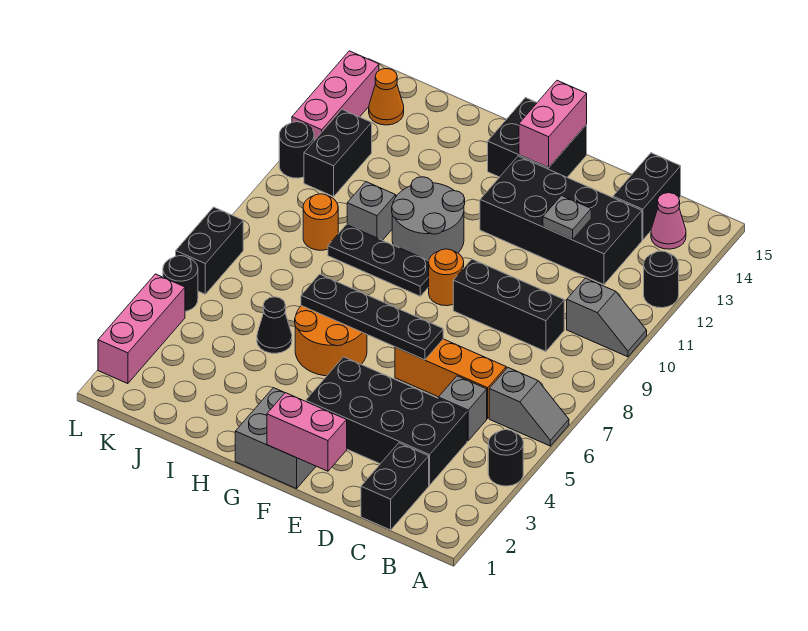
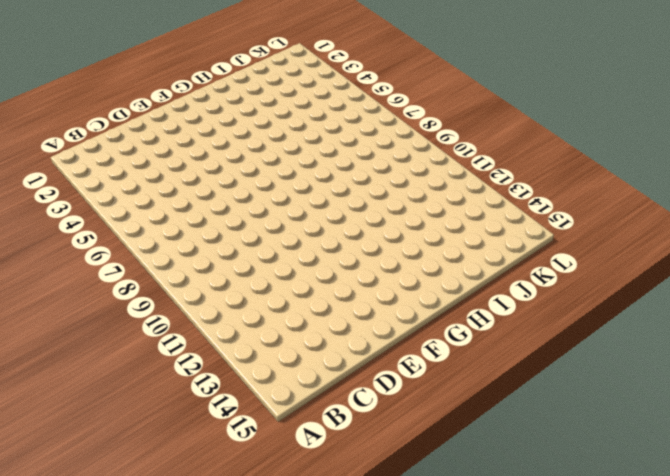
none -> black 1x1 round brick [488,430,523,486]
none -> grey 1x2 slope [489,368,569,446]
none -> grey 1x2 slope [567,278,647,357]
none -> black 1x1 round brick [644,251,679,308]

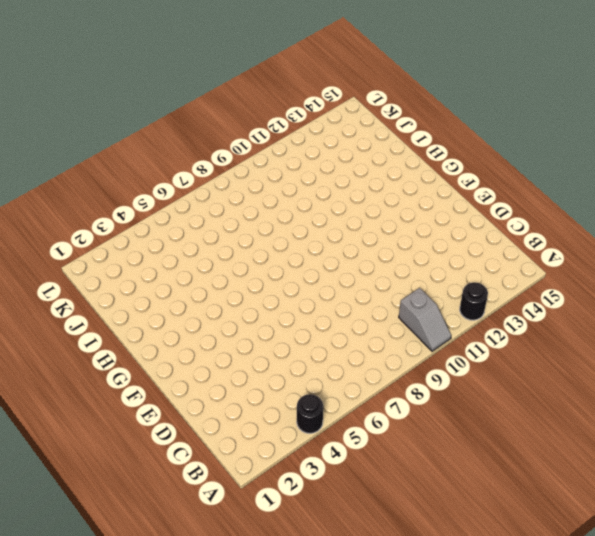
none -> grey 1x2 slope [489,368,569,446]
none -> pink 1x1 cone [651,193,686,249]
none -> black 1x2 brick [361,443,429,530]
none -> black 2x4 brick [306,357,467,485]

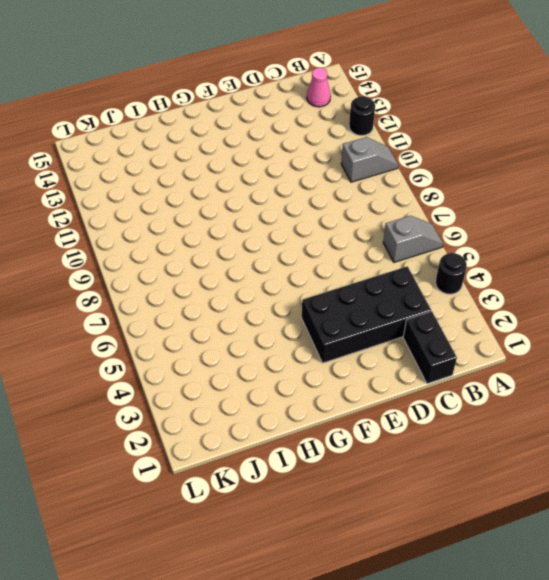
none -> grey 1x1 brick [438,376,487,441]
none -> orange 1x3 brick [395,339,506,418]
none -> black 1x3 brick [453,259,564,352]
none -> black 2x4 brick [480,156,642,285]

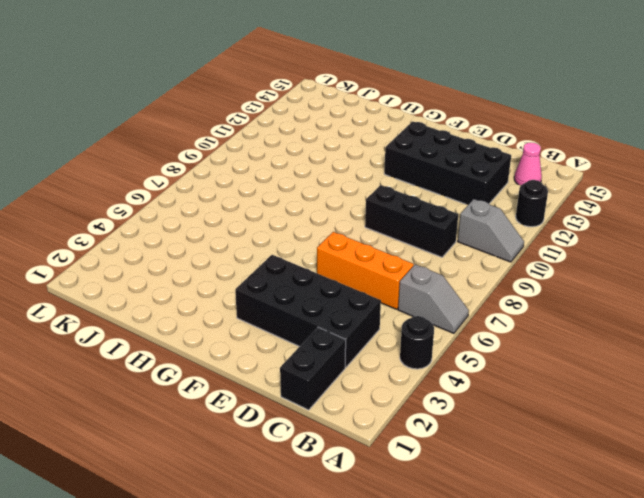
none -> grey 1x1 brick [438,376,487,441]
none -> black 1x2 brick [613,153,681,240]
none -> grey 2x2 brick [235,388,316,489]
none -> orange 1x1 round brick [429,249,464,306]

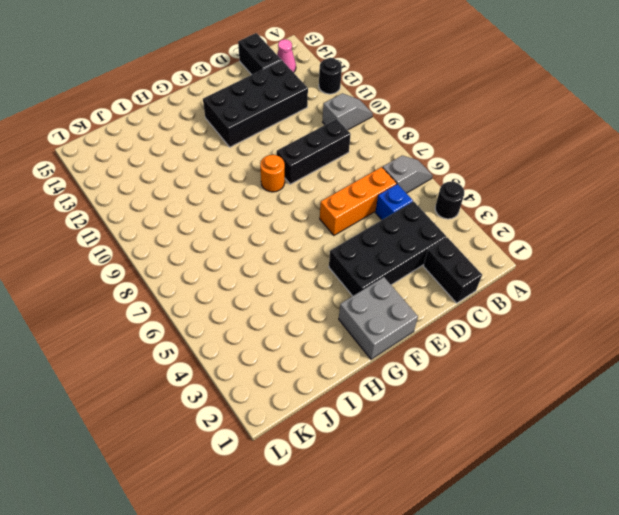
blue 1x1 brick [375,184,413,220] -> grey 1x1 brick [438,376,487,441]
none -> black 2x2 brick [488,98,587,177]
none -> orange 2x2 round brick [295,306,367,376]
none -> black 1x3 plate [328,225,429,296]
none -> grey 2x2 round brick [392,177,465,261]

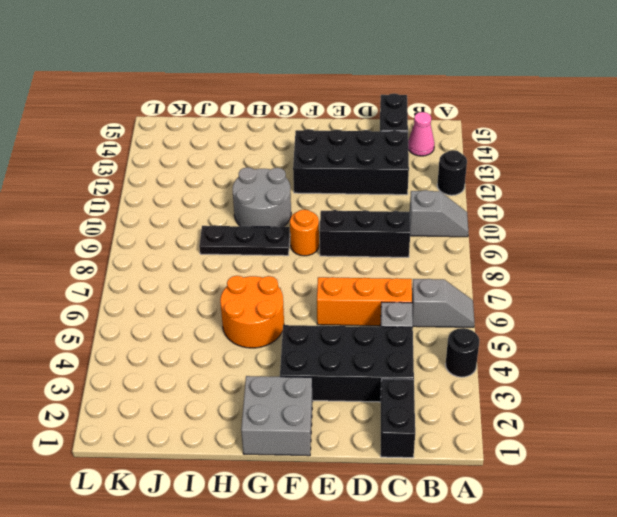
none -> black 2x2 brick [488,98,587,177]
none -> black 1x1 cone [257,297,292,353]
none -> grey 1x1 brick [347,182,396,240]
none -> orange 1x1 round brick [303,194,338,250]

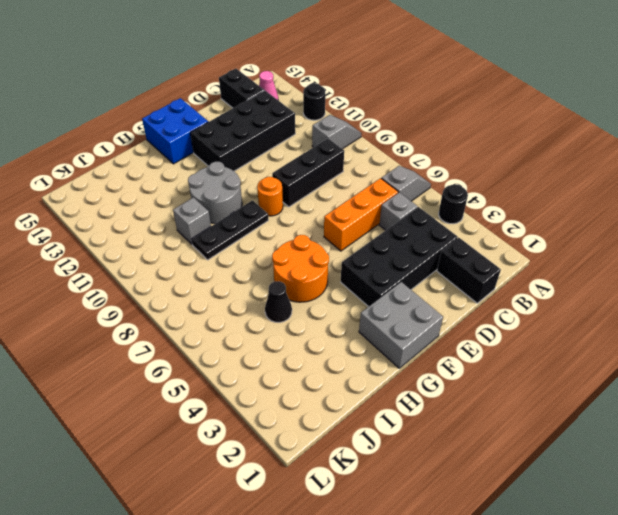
blue 2x2 brick [142,98,208,164] -> black 2x2 brick [488,98,587,177]
none -> orange 1x1 round brick [303,194,338,250]
none -> black 1x2 brick [304,110,372,196]
none -> orange 1x1 cone [369,69,404,125]
none -> pink 1x3 brick [98,274,185,384]

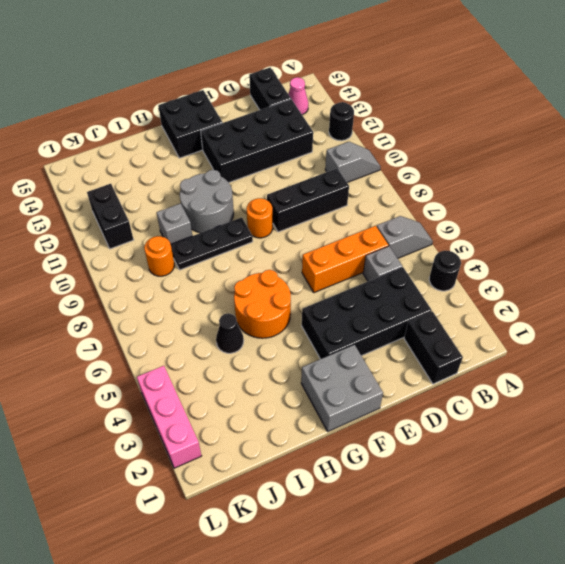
none -> orange 1x1 cone [369,69,404,125]
none -> black 1x1 round brick [163,256,198,311]
none -> black 1x2 brick [176,207,243,294]
none -> black 1x1 round brick [279,122,314,178]

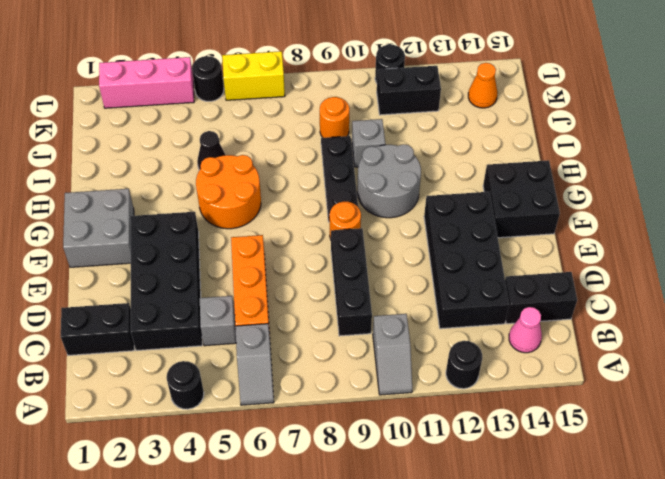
yellow 1x2 brick [222,51,285,100] -> black 1x2 brick [176,207,243,294]
none -> pink 1x3 brick [292,51,379,141]
none -> grey 1x1 plate [543,196,591,240]
none -> pink 1x2 brick [267,393,347,471]
none -> black 1x4 plate [301,274,443,360]

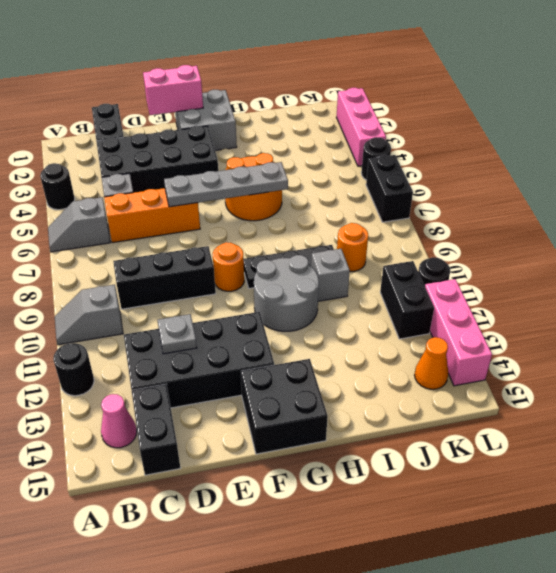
grey 1x4 plate [164,162,288,207] -> black 1x4 plate [301,274,443,360]
none -> black 1x1 cone [257,297,292,353]
none -> pink 1x2 brick [519,81,587,168]

